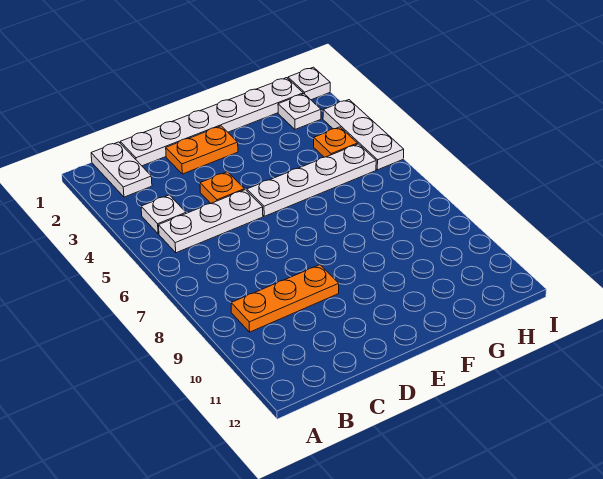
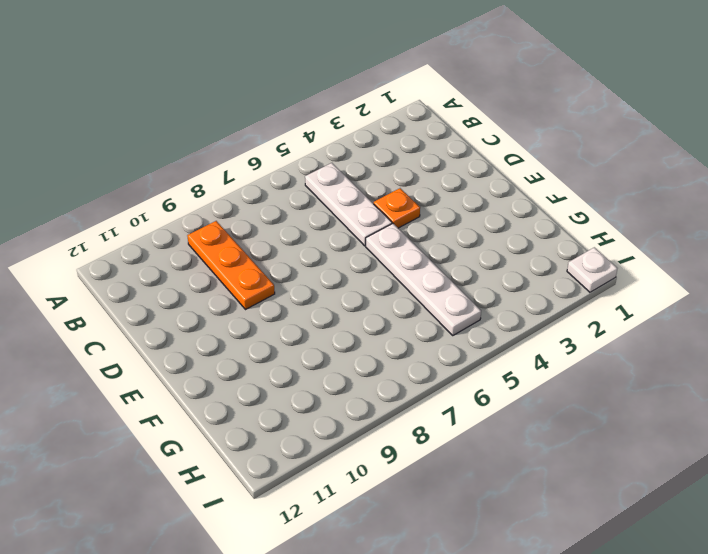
none -> white 1x2 plate [91,142,152,197]
none -> white 1x1 plate [141,195,186,234]
none -> white 1x6 plate [120,78,303,166]

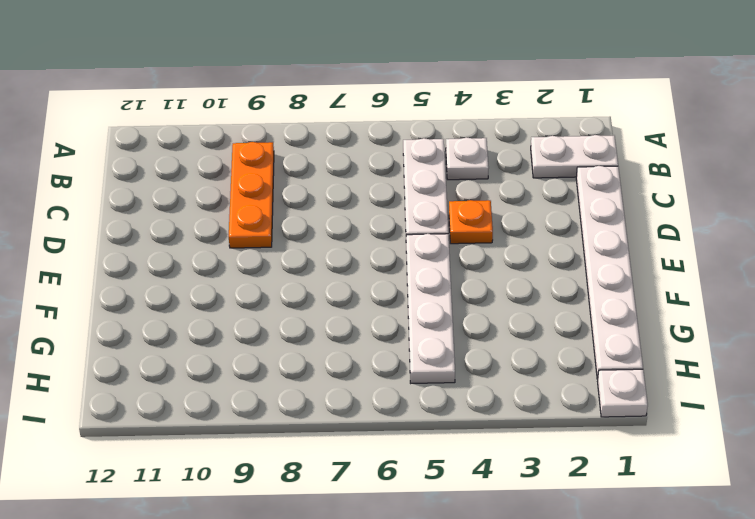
none -> orange 1x2 plate [166,126,238,174]
none -> white 1x1 plate [278,94,321,129]
none -> orange 1x1 plate [314,127,358,157]

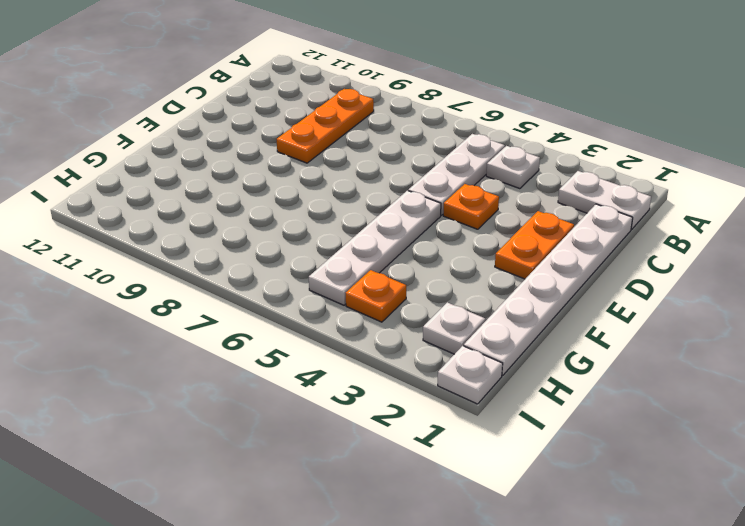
none -> white 1x3 plate [323,100,404,170]

